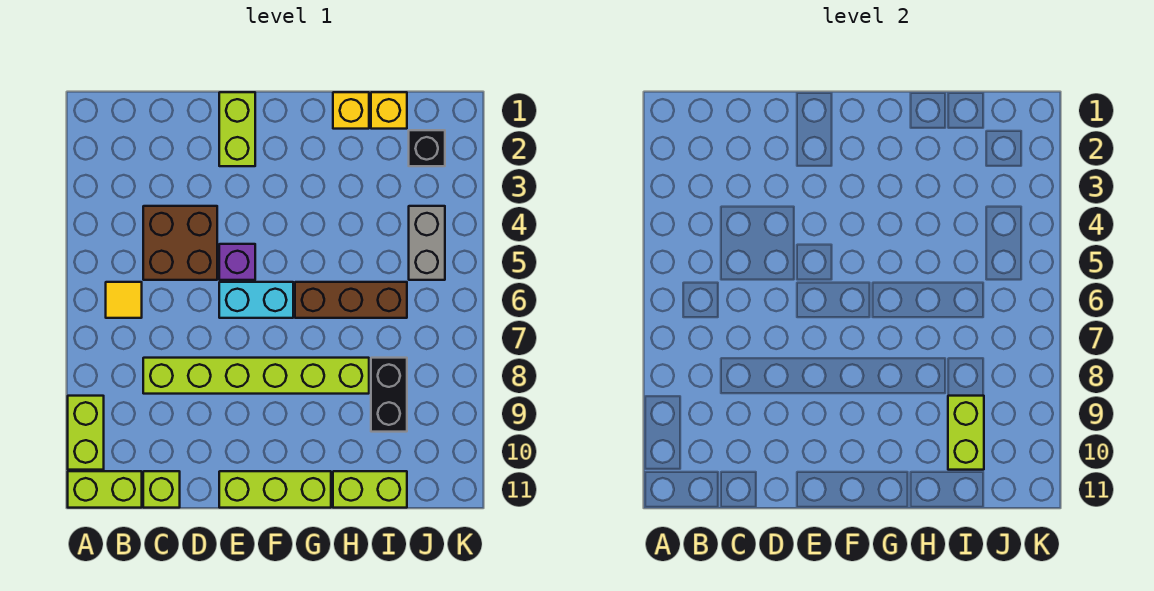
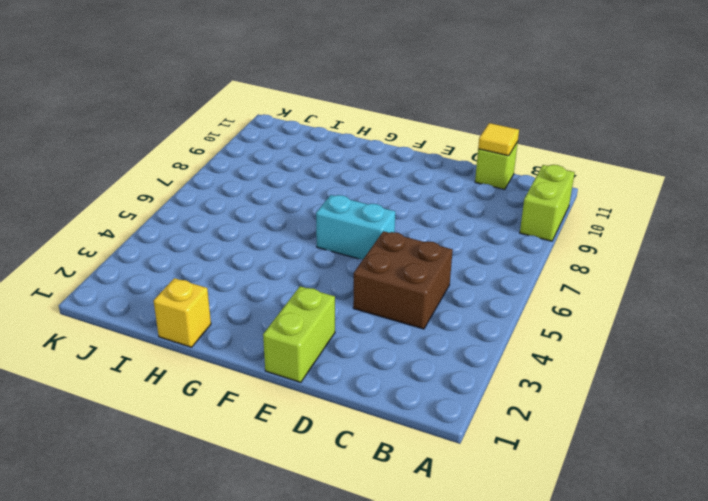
yellow 1x1 tile [478,123,519,156] -> yellow 1x1 tile moved to [106,282,142,318]
none -> lime 1x2 brick [68,471,142,508]
none -> lime 1x6 brick [143,358,369,394]
none -> purple 1x1 brick [219,244,255,280]

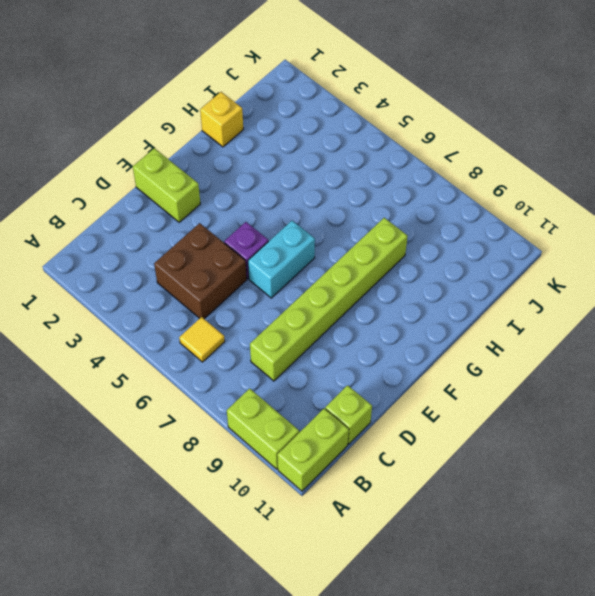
none -> lime 1x3 brick [219,471,331,508]
none -> brown 1x3 brick [295,282,407,318]
none -> lime 1x2 brick [333,471,407,508]

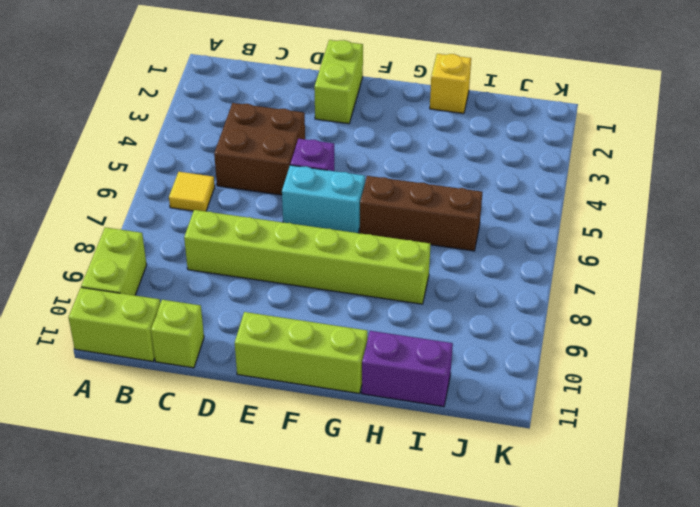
purple 1x2 brick [362,331,453,407] -> lime 1x2 brick [333,471,407,508]
none -> yellow 1x1 brick [371,92,407,129]
none -> black 1x2 brick [371,358,407,432]
none -> black 1x1 brick [409,130,445,166]

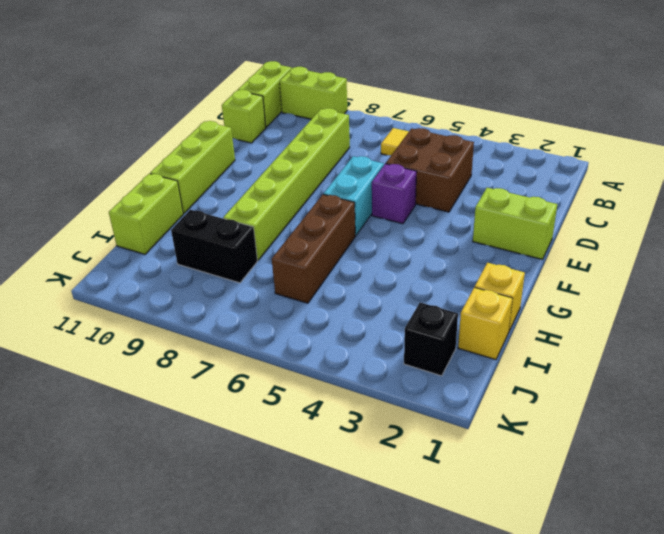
none -> grey 1x2 brick [409,206,445,280]
none -> lime 1x2 brick [948,396,984,470]

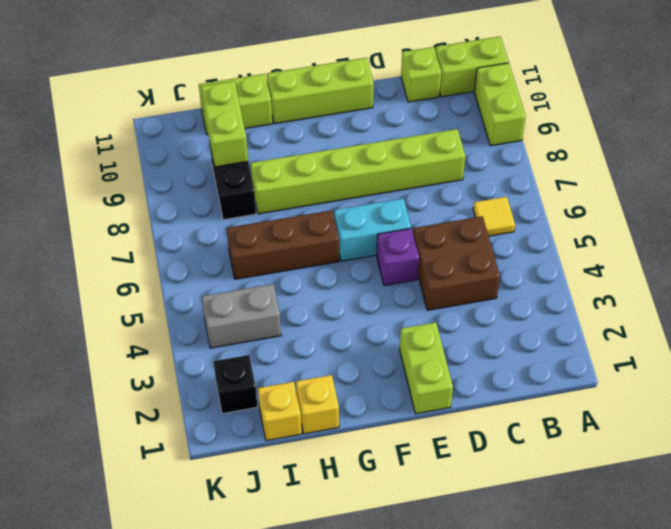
grey 1x2 brick [202,284,281,348] -> grey 1x2 brick turned to [409,206,445,280]

